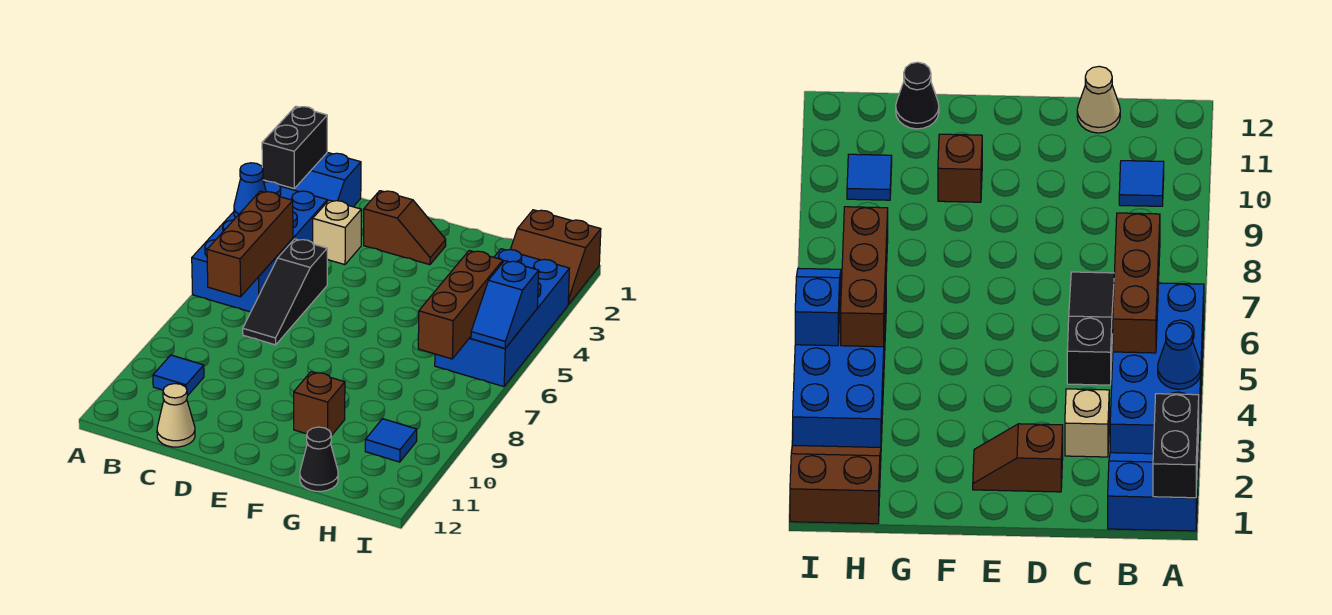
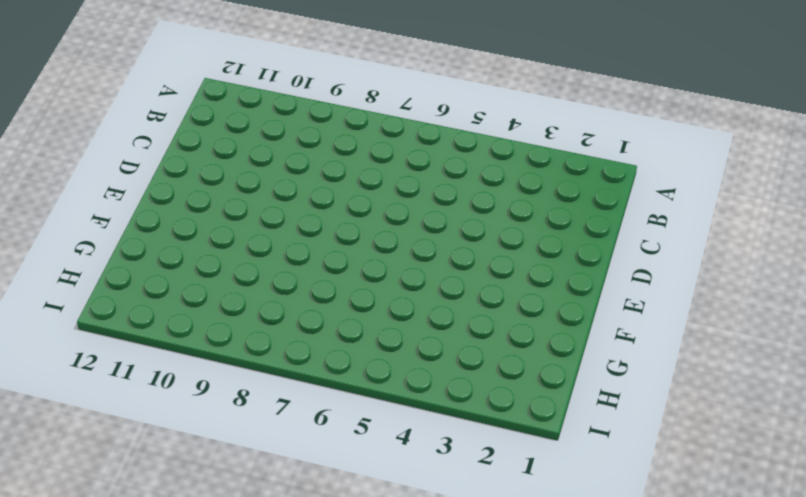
none -> blue 2x2 slope [280,152,361,207]
none -> blue 2x4 brick [192,182,327,312]
none -> blue 1x1 tile [153,355,204,396]

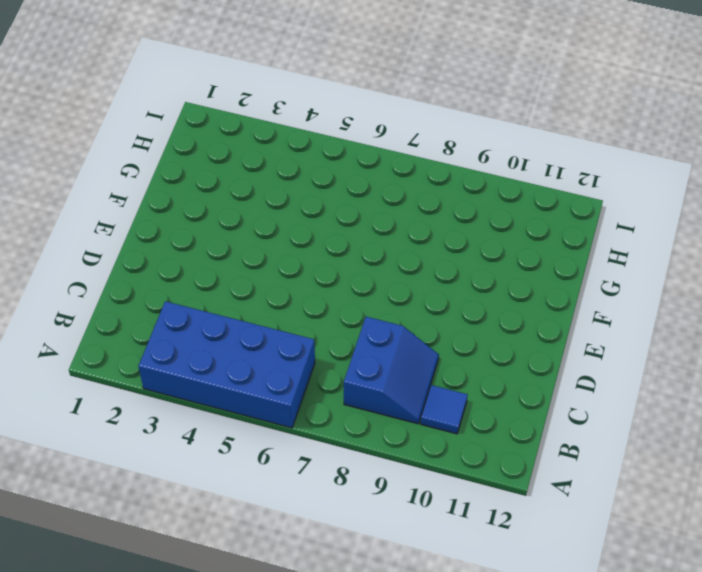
blue 2x2 slope [344,317,439,424] -> blue 2x2 slope moved to [280,152,361,207]
none -> tan 1x1 brick [313,200,361,265]
none -> black 1x3 slope [243,239,327,345]
none -> tan 1x1 cone [157,384,195,447]

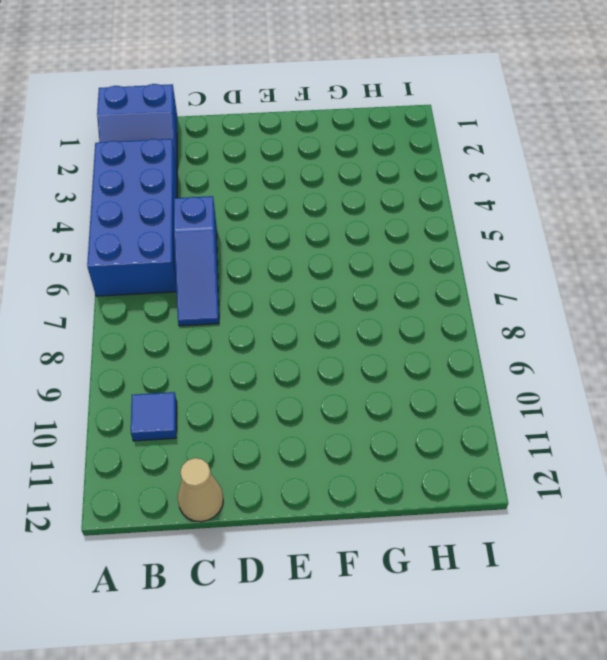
blue 1x3 slope [174,196,219,326] -> black 1x3 slope [243,239,327,345]
none -> tan 1x1 brick [313,200,361,265]
none -> brown 1x2 slope [364,191,446,265]
none -> brown 1x1 brick [294,372,345,436]

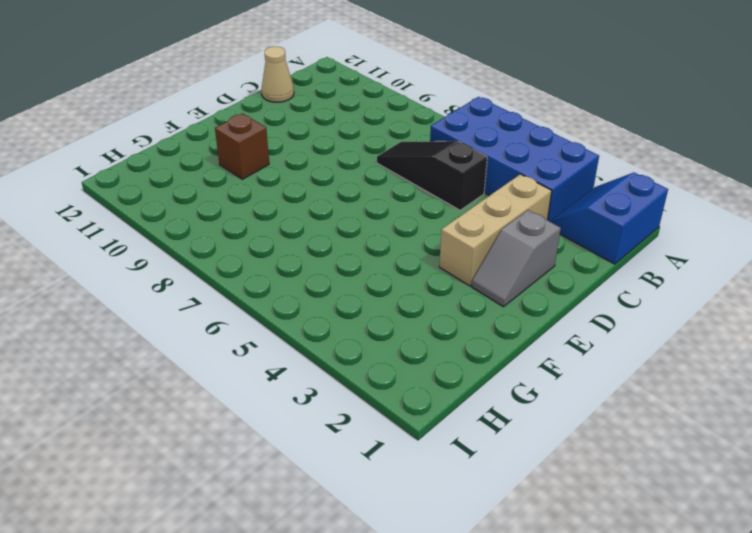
tan 1x3 brick [439,174,552,286] -> tan 1x1 brick [313,200,361,265]
grey 1x2 slope [472,210,561,307] -> brown 1x2 slope [364,191,446,265]
none -> blue 1x1 tile [153,355,204,396]
none -> black 1x1 cone [300,427,338,491]
none -> brown 2x2 slope [510,210,601,304]

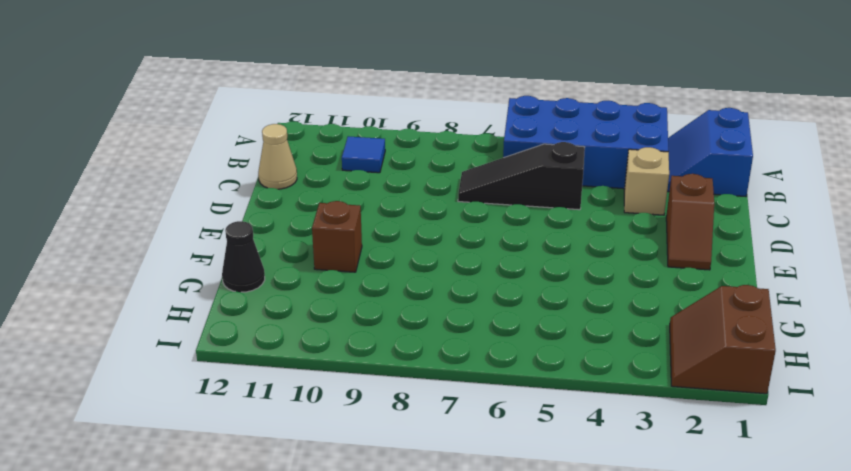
none -> blue 2x4 brick [435,249,569,387]
none -> blue 1x1 tile [365,419,417,462]
none -> black 1x2 brick [262,106,327,188]

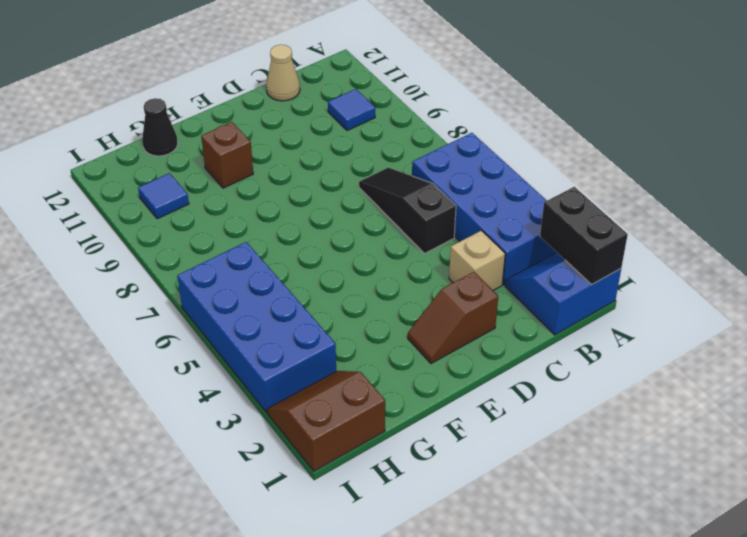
none -> blue 1x1 cone [234,163,266,218]
none -> brown 1x3 brick [207,191,293,297]
none -> brown 1x3 brick [418,251,503,359]

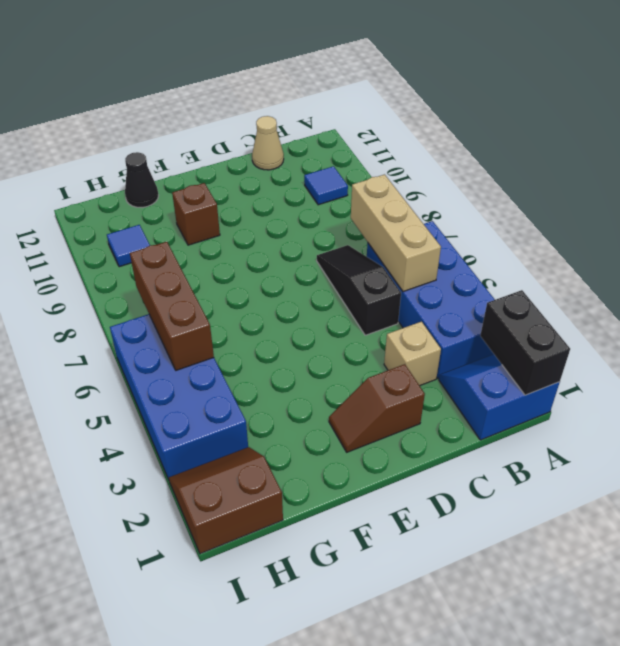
tan 1x3 brick [351,174,441,292] -> brown 1x3 brick [207,191,293,297]
none -> blue 1x1 cone [234,163,266,218]
none -> blue 1x2 slope [471,261,539,348]

